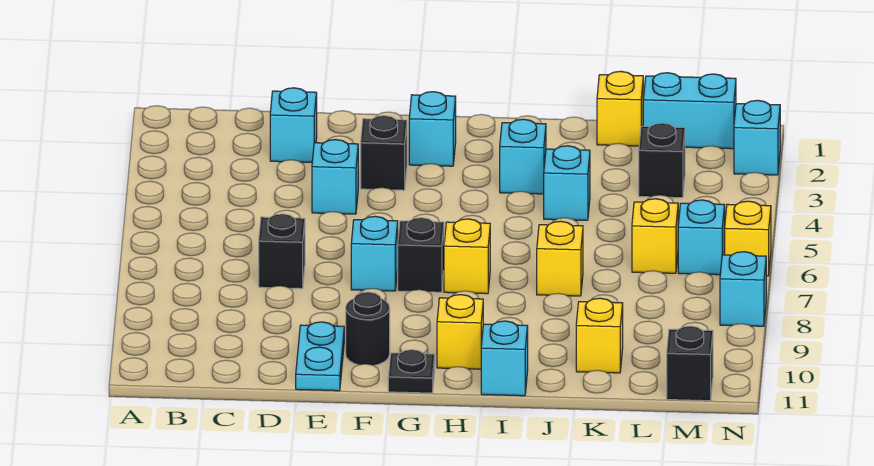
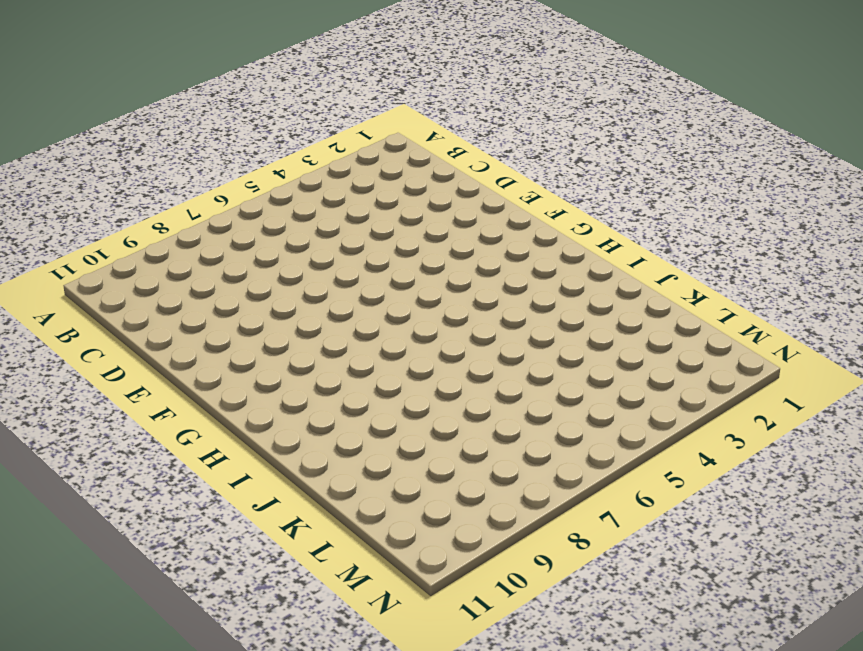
none -> cyan 1x1 brick [270,88,317,162]
none -> black 1x1 brick [259,214,305,289]
none -> cyan 1x1 brick [312,140,358,214]

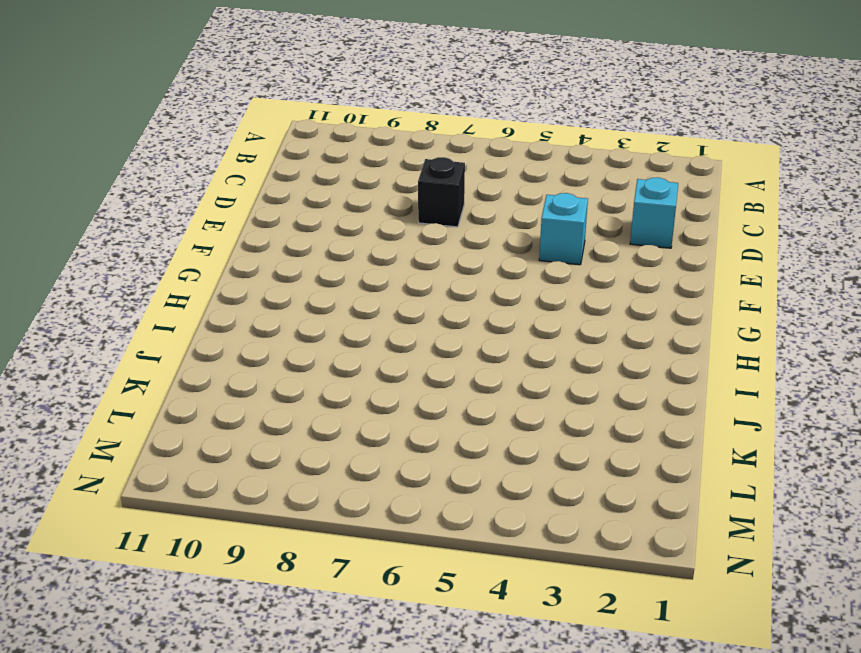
none -> cyan 1x2 plate [296,322,344,391]
none -> black 1x1 brick [361,116,407,190]
none -> cyan 1x1 brick [351,216,398,291]

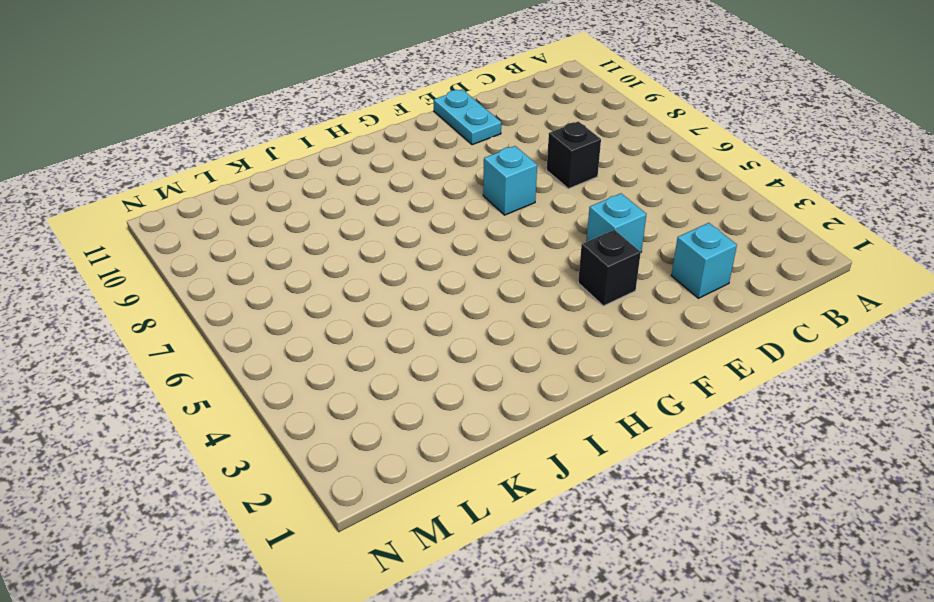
none -> black 1x1 round brick [346,292,390,366]
none -> cyan 1x1 brick [409,92,456,166]
none -> black 1x1 brick [398,218,444,292]

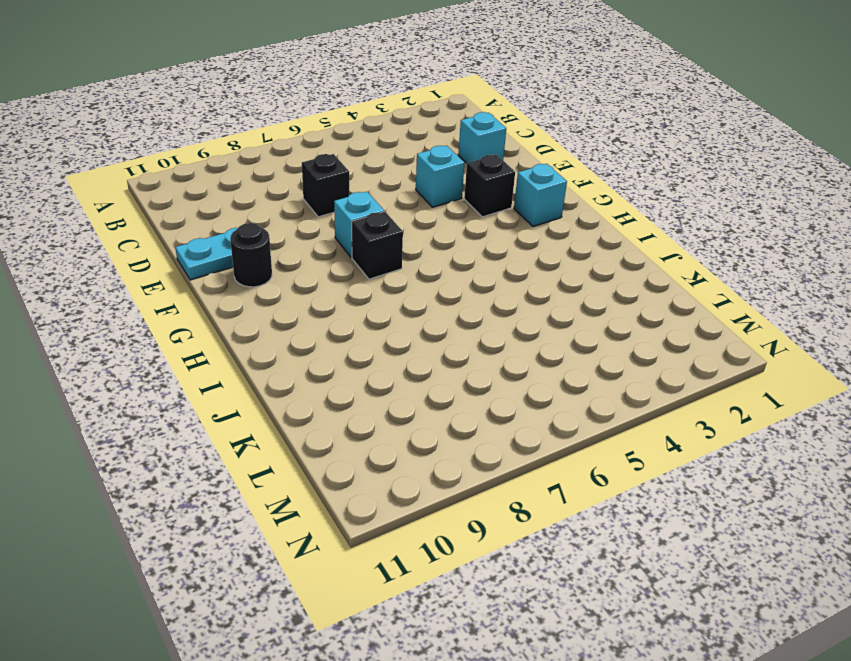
none -> black 1x1 plate [388,350,435,393]
none -> yellow 1x1 brick [444,219,490,294]
none -> yellow 1x1 brick [437,295,483,369]

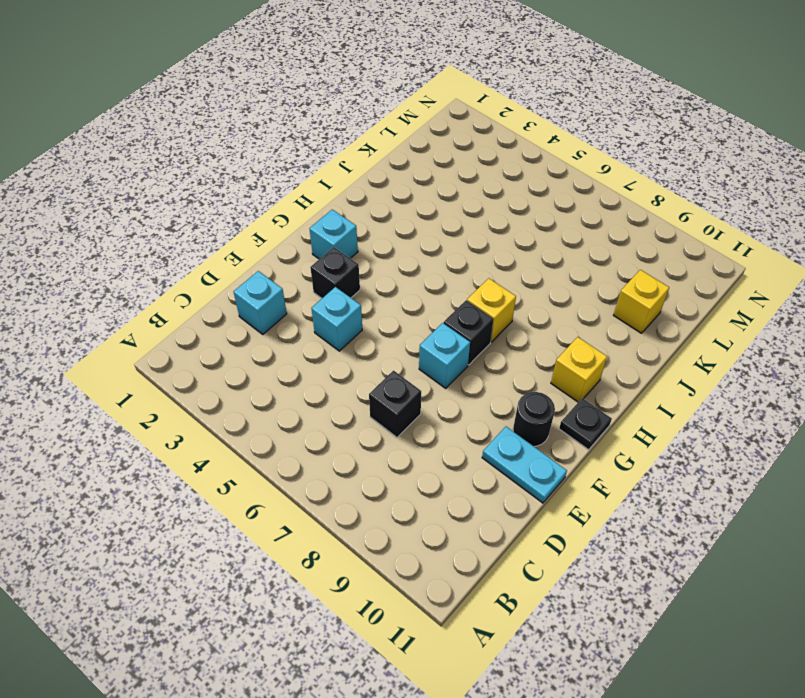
none -> cyan 1x1 brick [500,119,546,194]
none -> cyan 1x1 brick [481,321,528,396]
none -> cyan 1x1 brick [544,146,590,220]

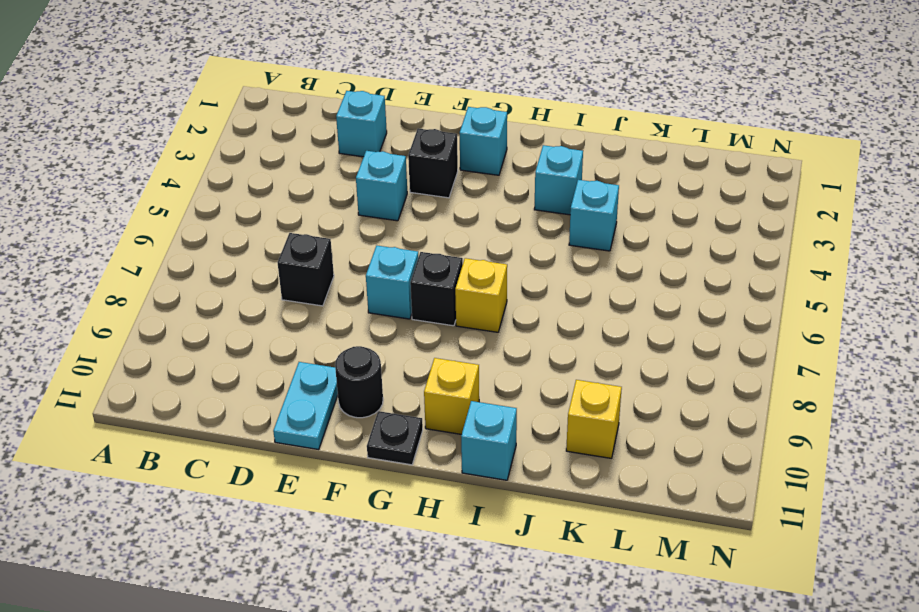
none -> yellow 1x1 brick [537,221,583,296]
none -> yellow 1x1 brick [597,71,643,146]
none -> cyan 1x2 brick [643,73,736,149]

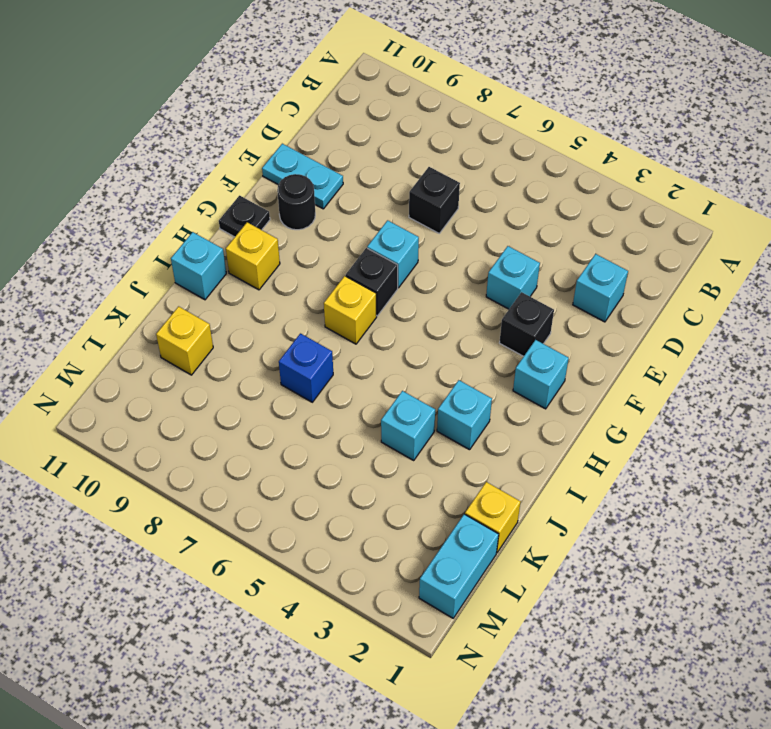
blue 1x1 brick [279,333,333,402] -> yellow 1x1 brick [537,221,583,296]
none -> black 1x1 brick [639,123,685,198]
none -> yellow 1x1 brick [632,199,678,273]
none -> cyan 1x1 brick [678,200,725,275]

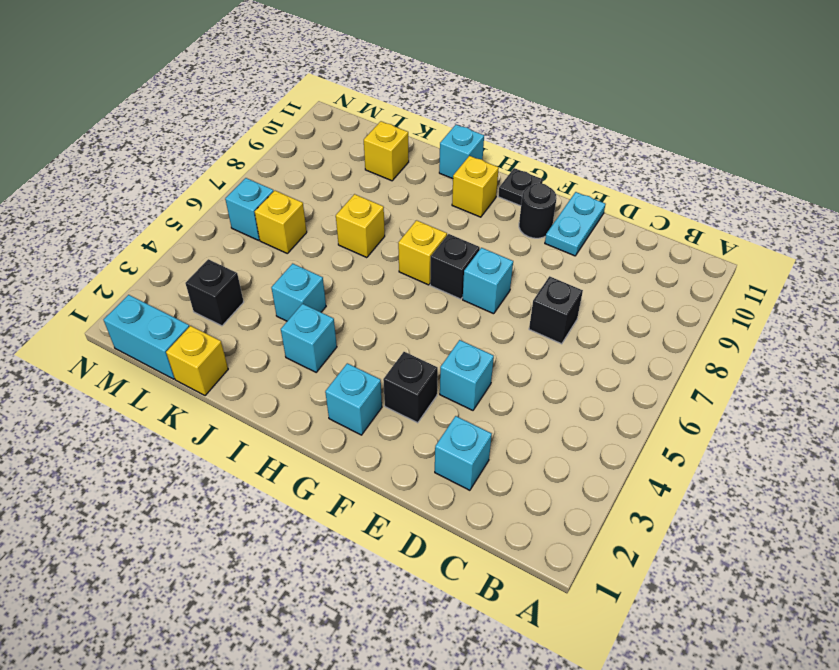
none -> black 1x1 brick [667,326,713,401]
none -> cyan 1x1 brick [734,100,780,175]
none -> yellow 1x1 brick [725,201,771,276]

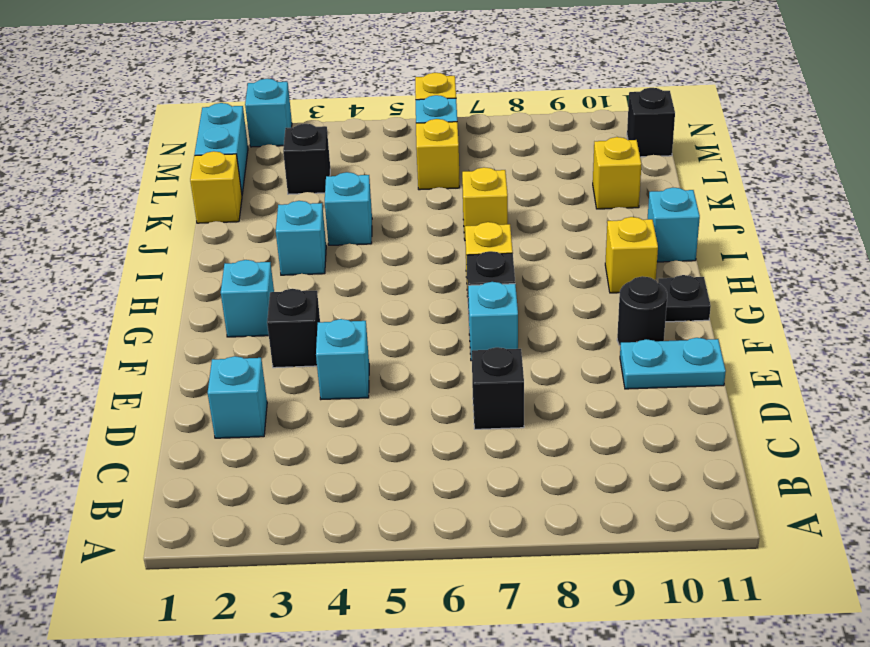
none -> cyan 1x1 brick [720,252,766,326]

